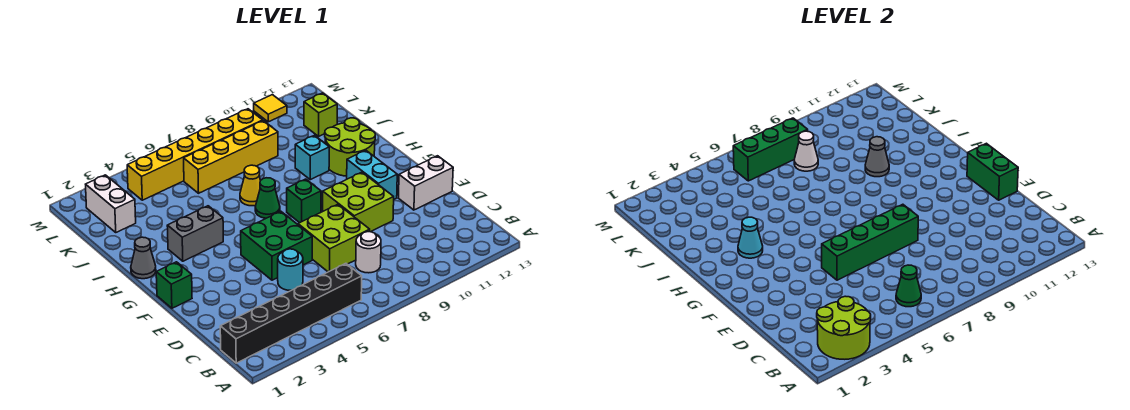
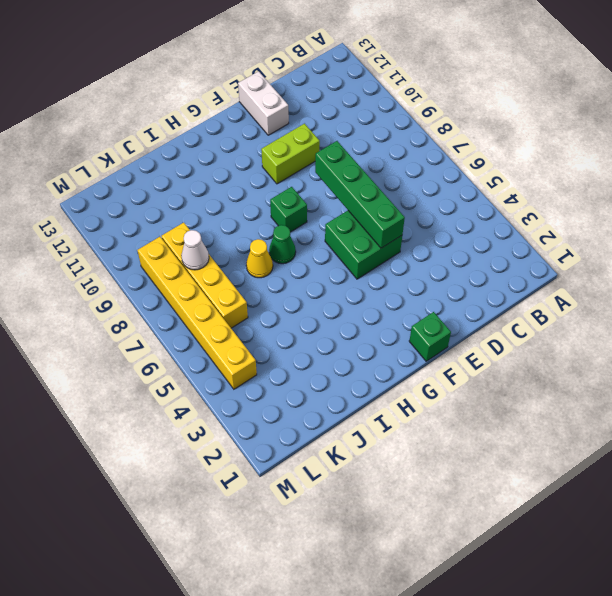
lime 1x2 brick [261,124,320,184] -> lime 2x2 brick [323,172,394,232]
none -> black 1x6 brick [220,263,362,363]
none -> white 1x1 round brick [356,232,381,273]
none -> cyan 1x1 round brick [278,249,303,290]

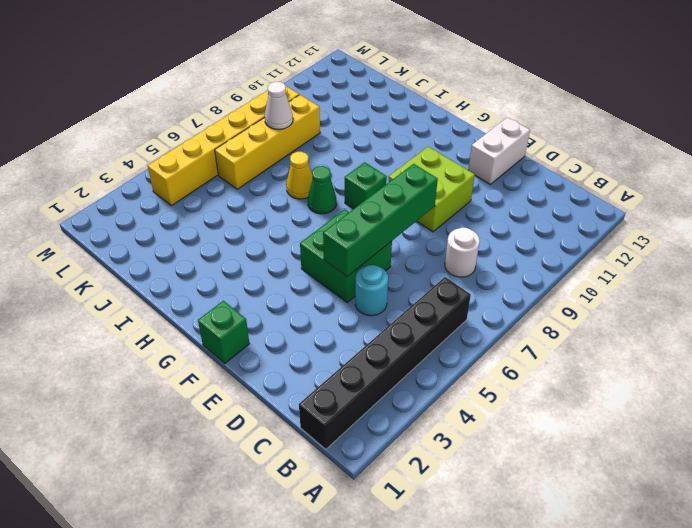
none -> lime 2x2 brick [298,204,370,272]
none -> cyan 1x2 brick [347,150,397,199]
none -> grey 1x1 cone [131,237,156,279]

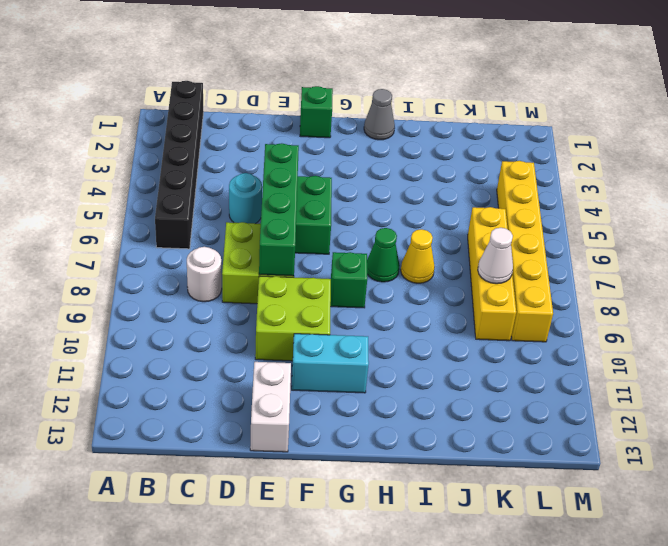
none -> grey 1x2 brick [167,206,223,261]
none -> lime 2x2 round brick [325,118,375,176]
none -> cyan 1x1 brick [295,135,329,180]

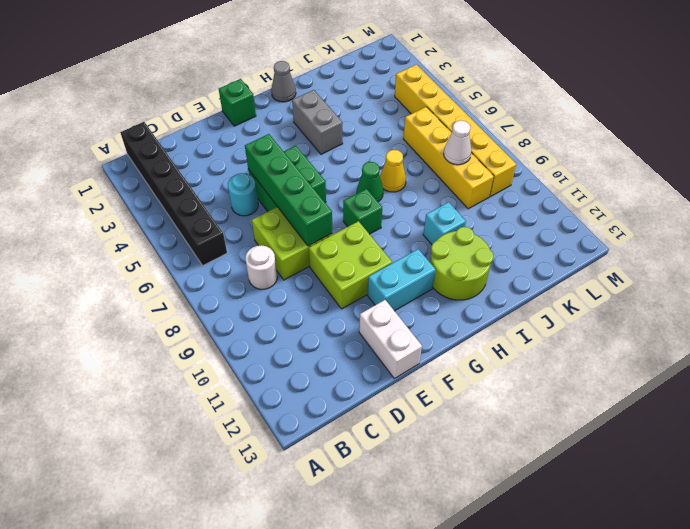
none -> white 1x2 brick [86,175,136,232]
none -> lime 1x1 brick [304,93,337,136]
none -> yellow 1x1 tile [254,95,287,122]

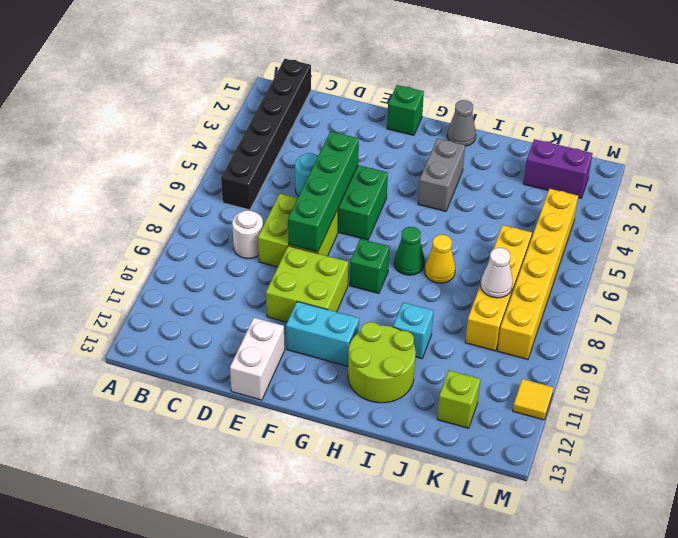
purple 1x2 brick [523,139,593,198] -> white 1x2 brick [86,175,136,232]
none -> lime 2x2 round brick [817,296,871,359]
none -> green 1x1 cone [896,265,921,307]
none -> green 1x2 brick [967,143,1018,200]

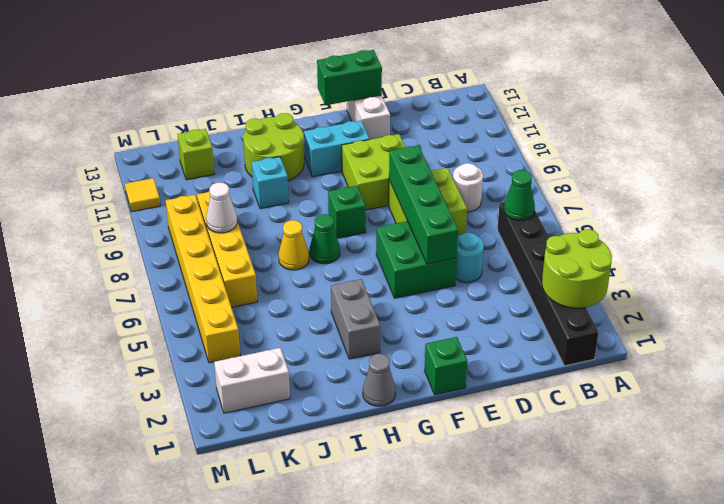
none -> cyan 1x1 cone [738,217,763,258]
none -> grey 1x1 cone [865,137,889,177]
none -> green 1x3 brick [733,118,808,181]

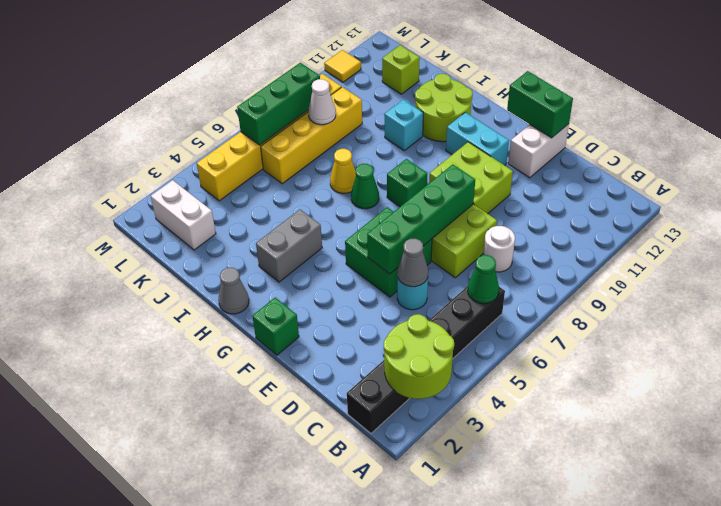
grey 1x1 cone [398,239,428,287] -> grey 1x1 cone moved to [865,137,889,177]
none -> cyan 1x1 cone [738,217,763,258]

